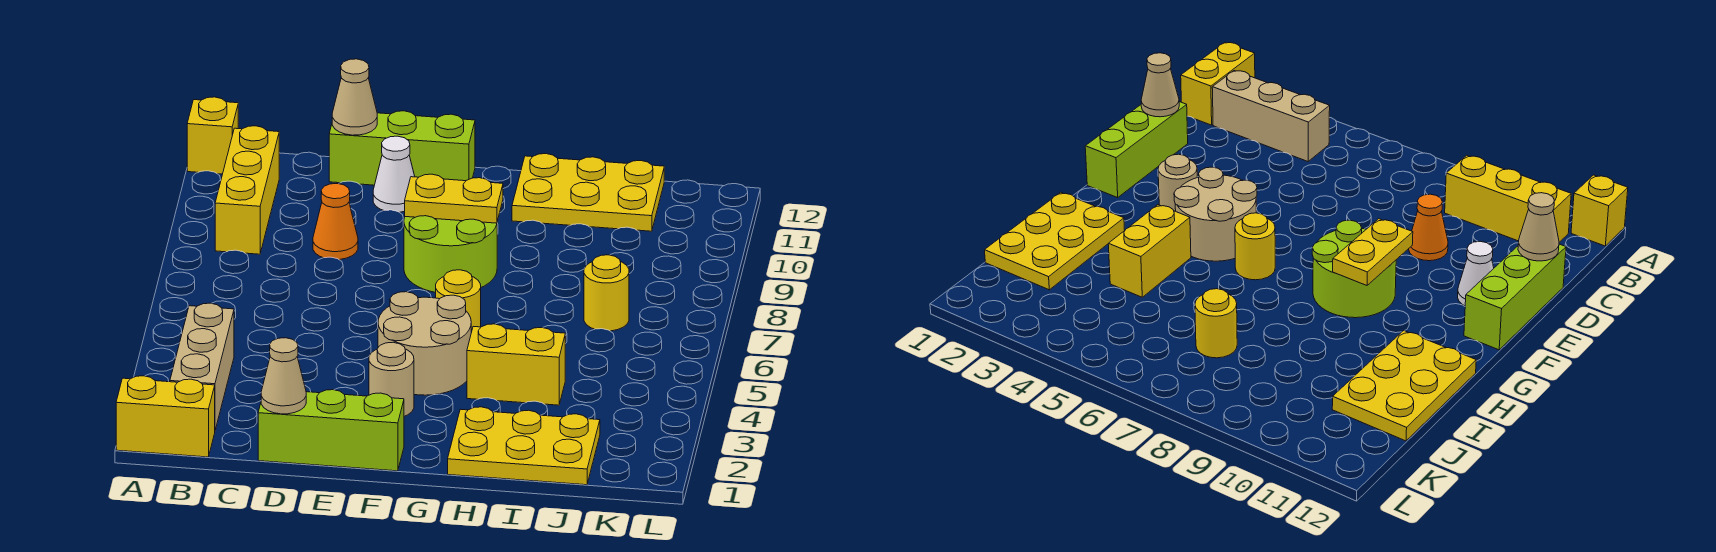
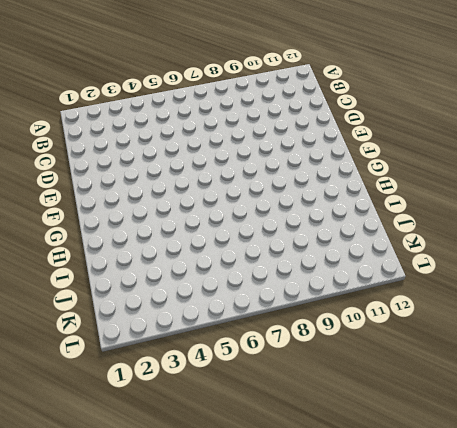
none -> yellow 1x2 brick [116,376,215,457]
none -> yellow 1x1 brick [187,97,238,174]
none -> tan 1x3 brick [170,303,234,430]

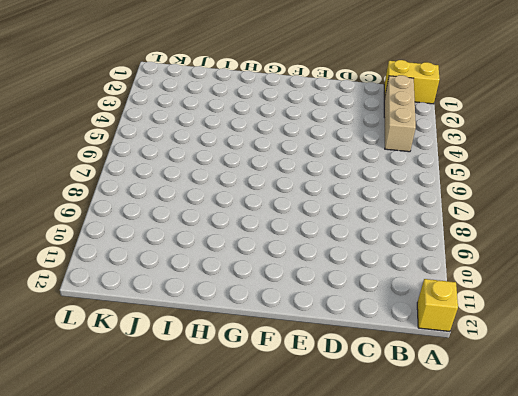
none -> yellow 1x3 brick [215,126,279,254]
none -> lime 1x3 brick [258,390,404,471]
none -> orange 1x1 cone [313,184,358,260]

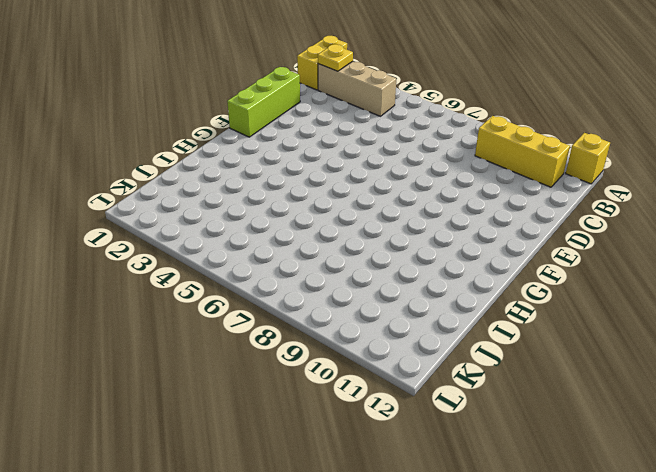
yellow 1x1 plate [318,44,353,71] -> none
none -> orange 1x1 cone [313,184,358,260]
none -> lime 1x3 brick [329,111,475,185]
none -> white 1x1 cone [373,136,415,212]

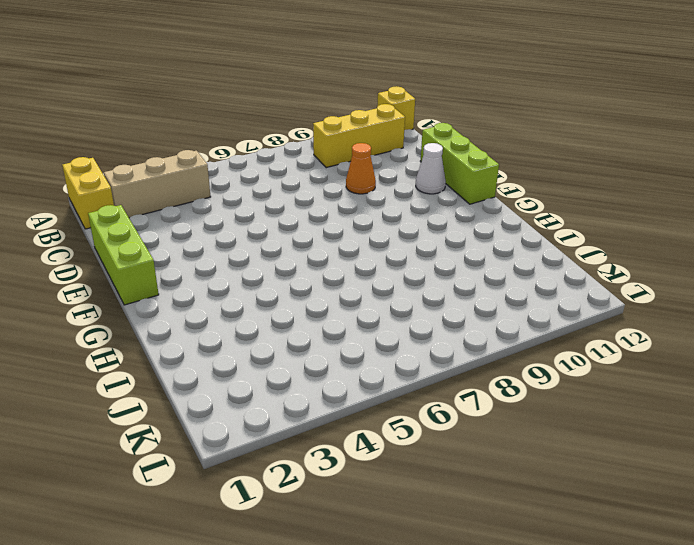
none -> tan 1x1 round brick [369,342,414,416]
none -> tan 2x2 round brick [378,292,471,395]
none -> lime 2x2 round brick [404,216,497,292]

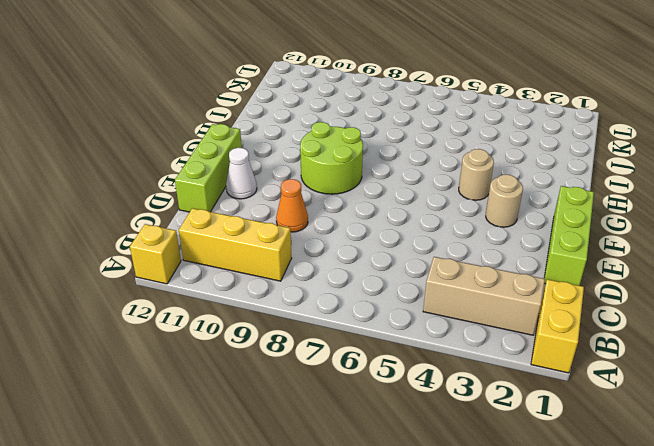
tan 1x1 round brick [459,149,494,200] -> tan 2x2 round brick [378,292,471,395]
none -> yellow 1x1 round brick [436,270,481,332]
none -> yellow 2x3 plate [448,407,600,485]
none -> yellow 1x2 brick [467,324,565,405]

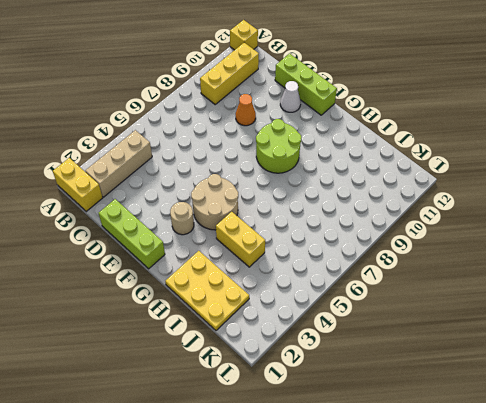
none -> yellow 1x1 round brick [436,270,481,332]
none -> yellow 2x3 plate [512,154,664,231]
none -> yellow 1x1 round brick [584,255,629,331]

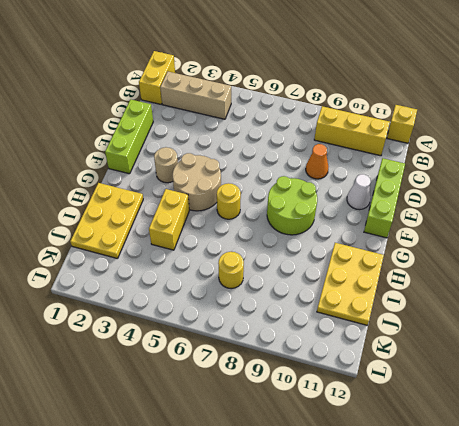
none -> tan 1x1 cone [261,338,306,414]
none -> tan 1x1 cone [332,59,377,135]
none -> yellow 1x2 plate [405,174,503,223]

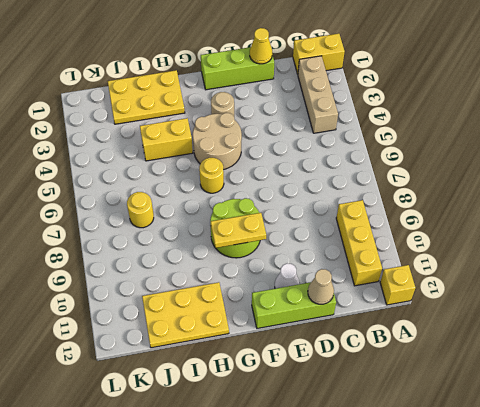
yellow 1x1 cone [250,28,272,64] -> tan 1x1 cone [261,338,306,414]
none -> orange 1x1 cone [313,184,358,260]

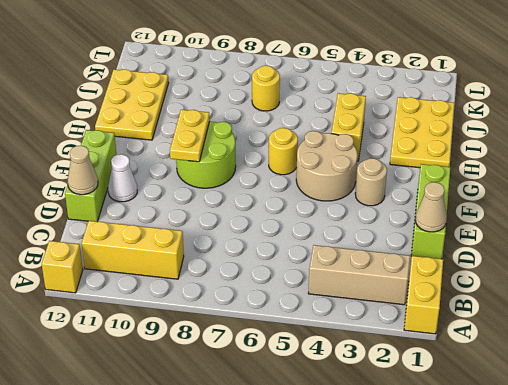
none -> orange 1x1 cone [313,184,358,260]

